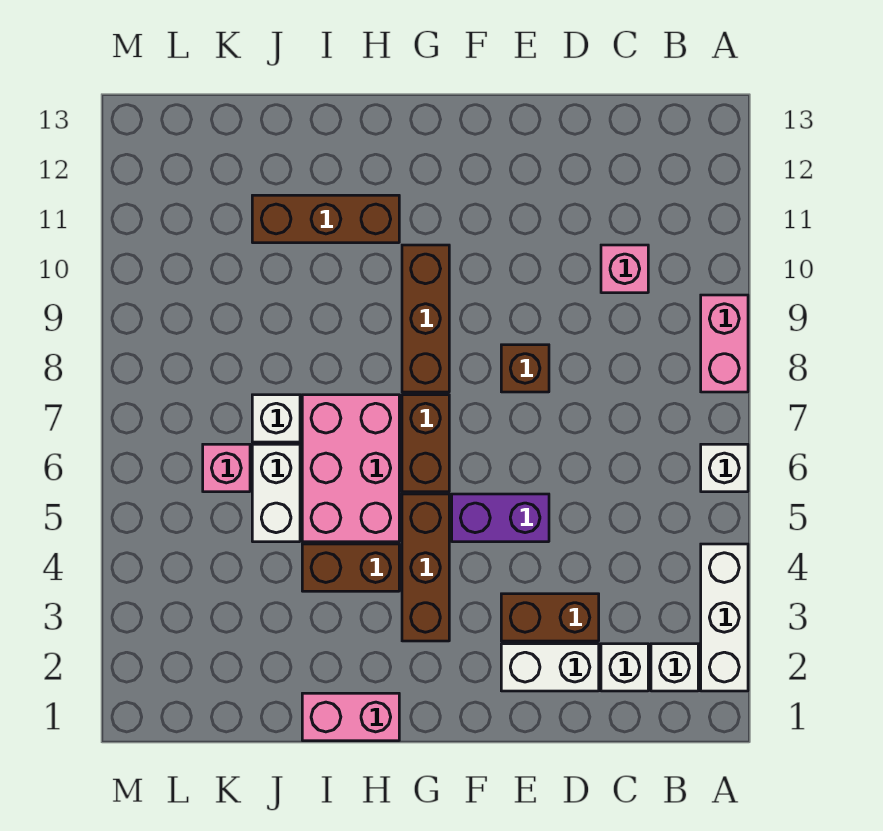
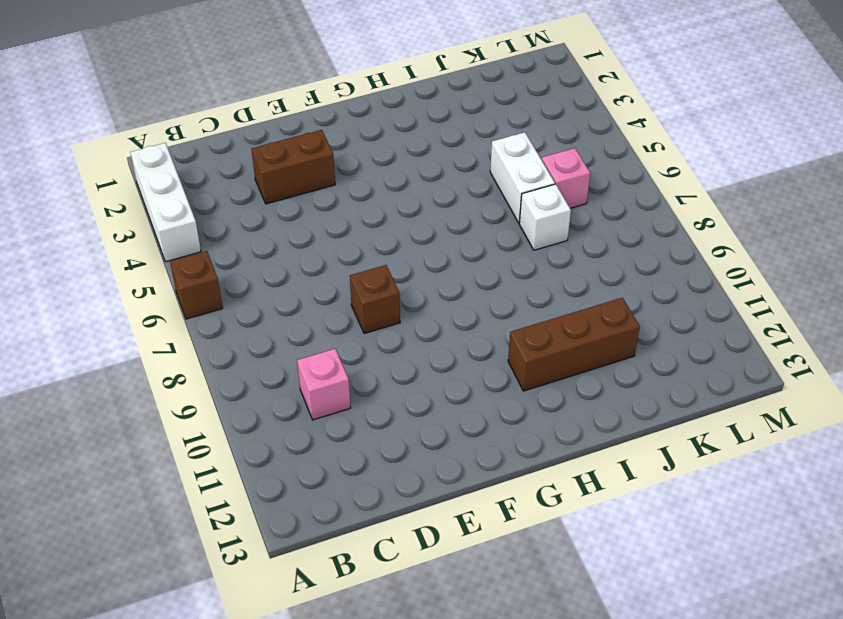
brown 1x1 brick [170,251,223,319] -> white 1x1 brick [701,444,748,492]
none -> pink 1x2 brick [701,295,748,392]
none -> white 1x1 brick [651,644,698,691]
none -> white 1x1 brick [601,644,648,691]

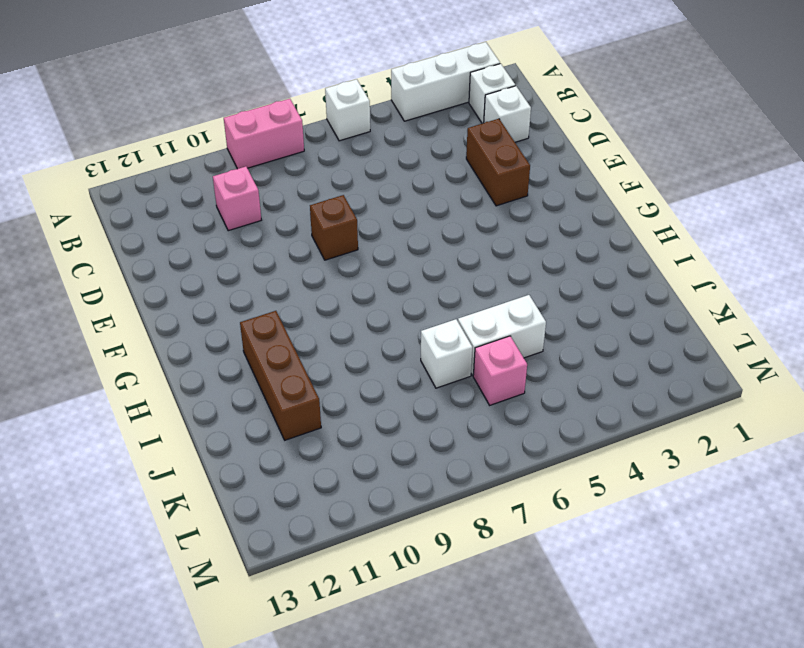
none -> white 1x2 brick [501,644,599,691]
none -> purple 1x2 brick [452,494,549,542]
none -> brown 1x3 brick [402,494,449,641]

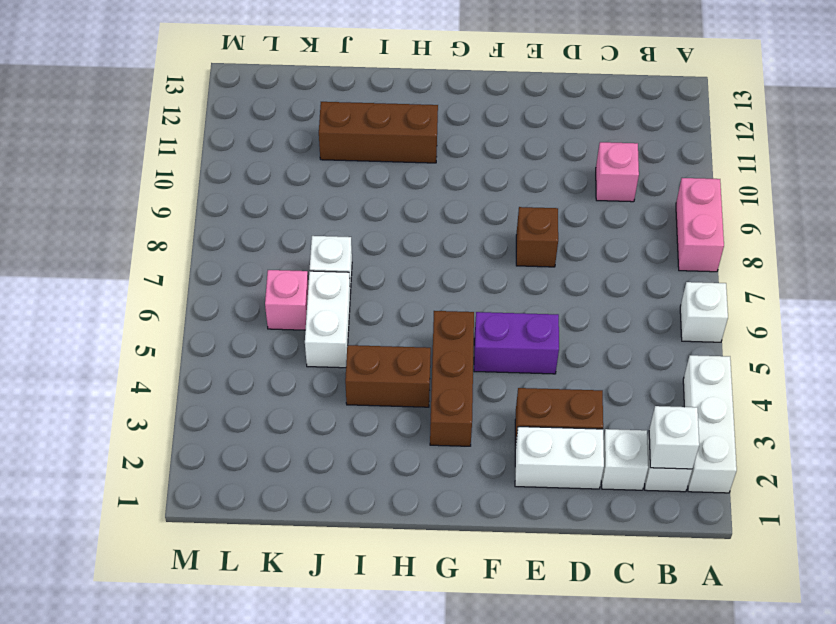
white 1x1 brick [649,406,699,469] -> none
none -> brown 1x2 brick [402,395,449,492]
none -> brown 1x3 brick [402,245,449,392]
none -> pink 1x2 brick [302,693,399,741]

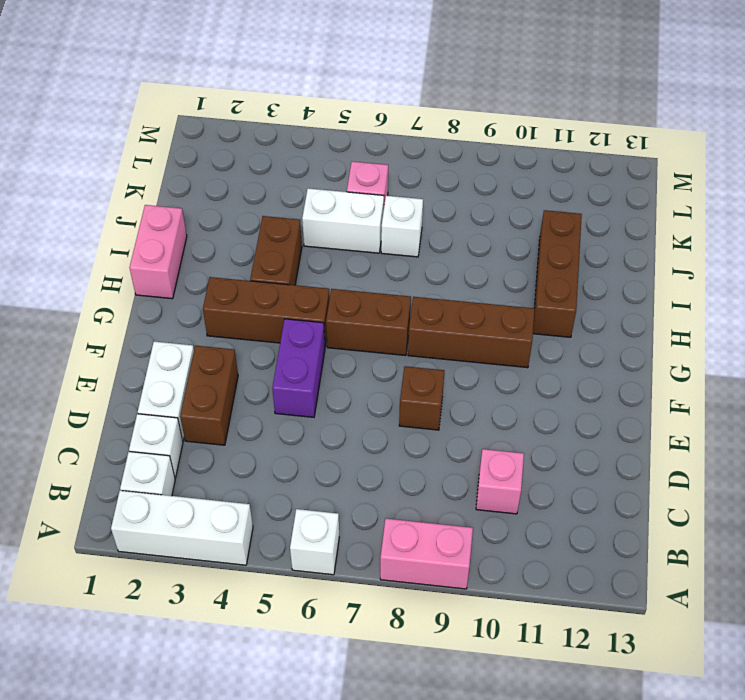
none -> pink 2x3 brick [302,395,399,542]

